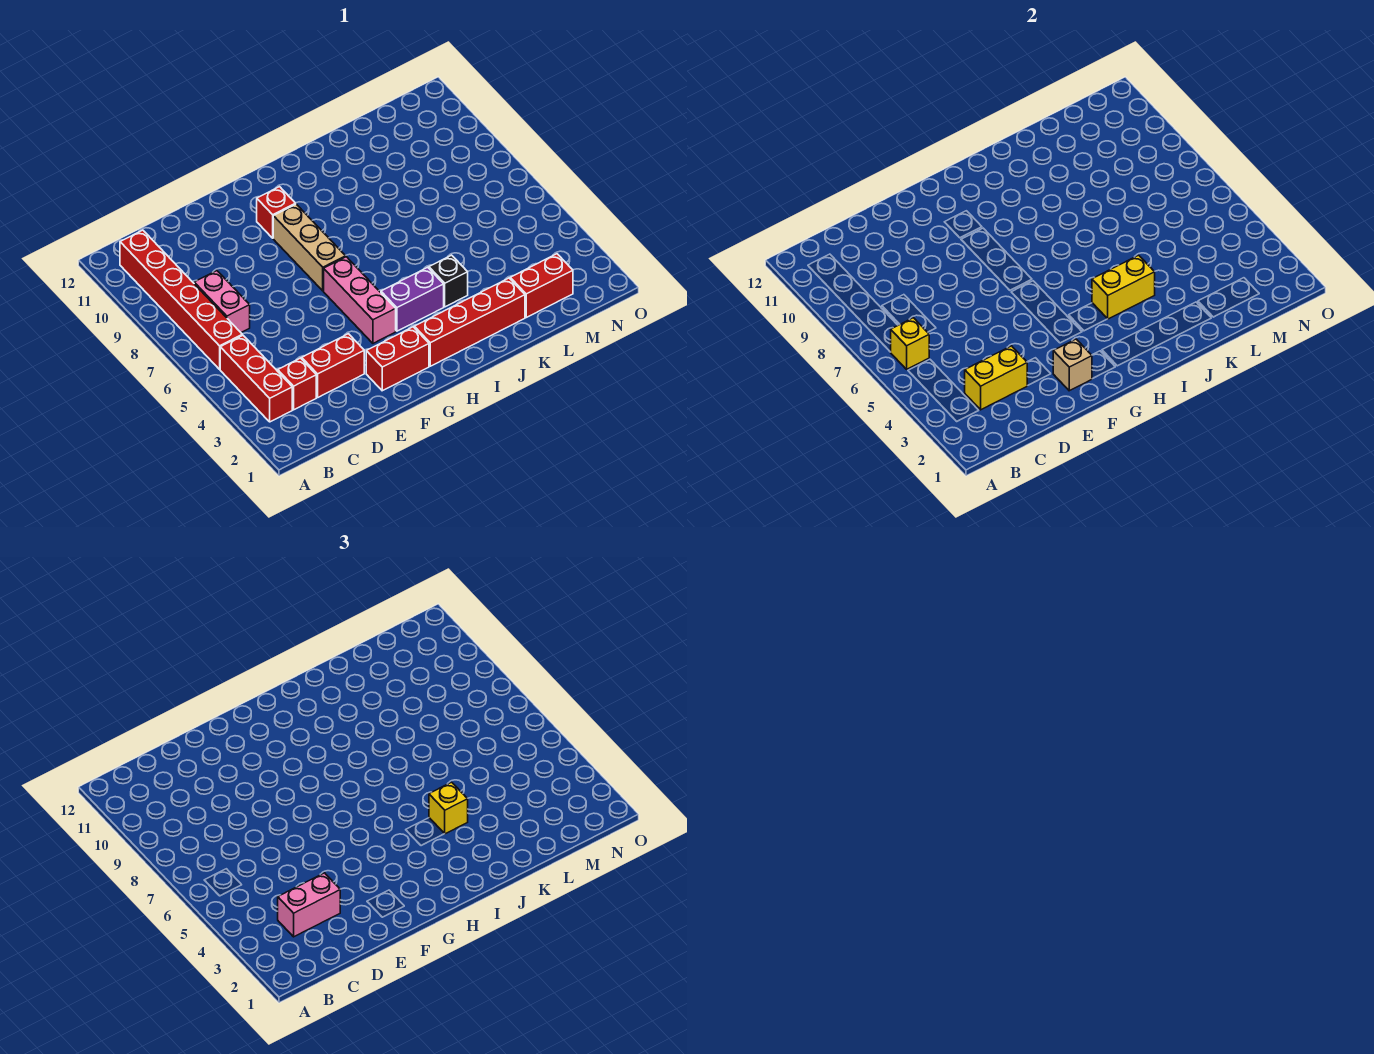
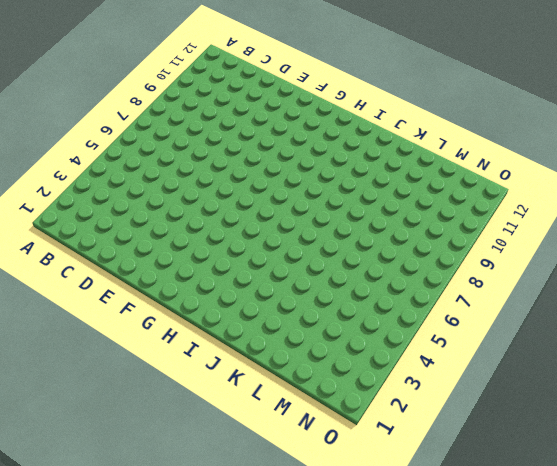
none -> red 1x3 brick [220,335,292,422]
none -> red 1x6 brick [120,230,242,369]
none -> red 1x1 brick [278,358,316,410]

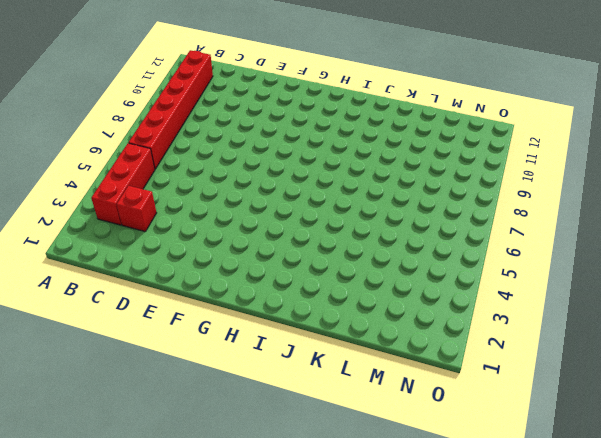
none -> pink 1x2 brick [194,271,250,332]
none -> red 1x2 brick [302,334,364,397]
none -> red 1x2 brick [366,327,429,391]

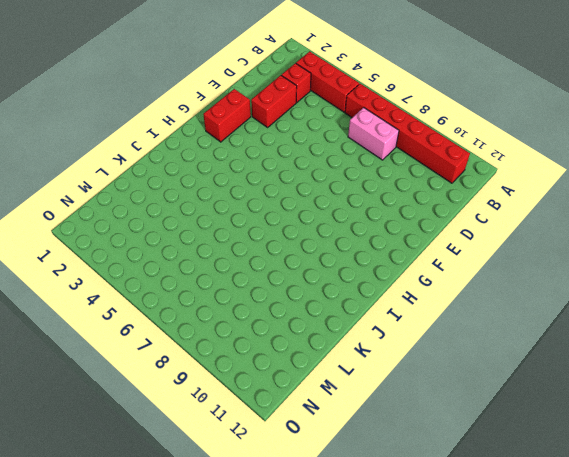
none -> pink 1x3 brick [324,257,396,343]
none -> tan 1x3 brick [273,204,346,291]
none -> red 1x1 brick [257,187,296,238]

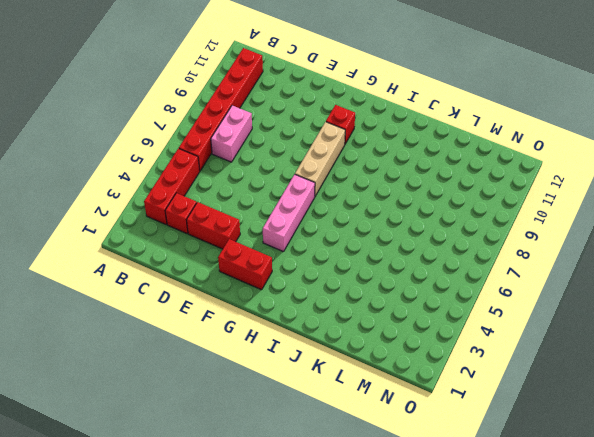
none -> red 1x4 brick [414,278,525,366]
none -> purple 1x2 brick [381,267,444,331]
none -> black 1x1 brick [429,255,468,307]

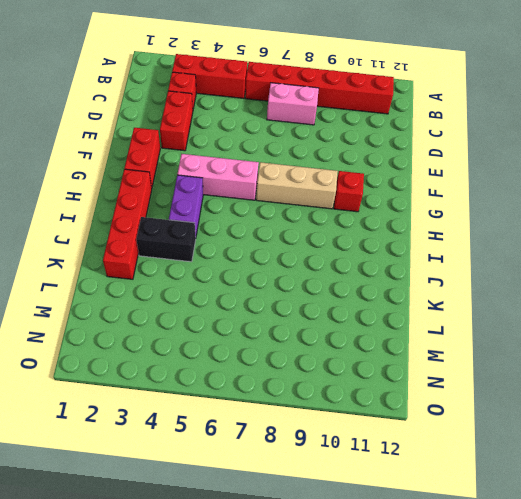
black 1x2 brick [136,217,196,262] -> black 1x1 brick [429,255,468,307]
none -> red 1x2 brick [510,254,573,317]
none -> yellow 1x1 brick [891,318,929,369]
none -> yellow 1x2 brick [965,346,1027,410]

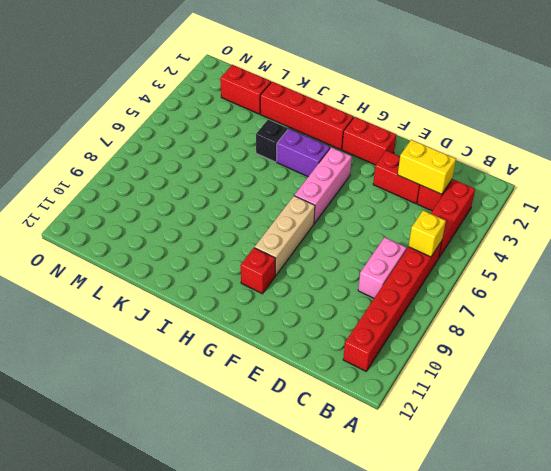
none -> tan 1x1 brick [1053,339,1092,391]
none -> yellow 1x2 brick [1092,255,1155,319]
none -> pink 1x2 brick [278,873,340,937]

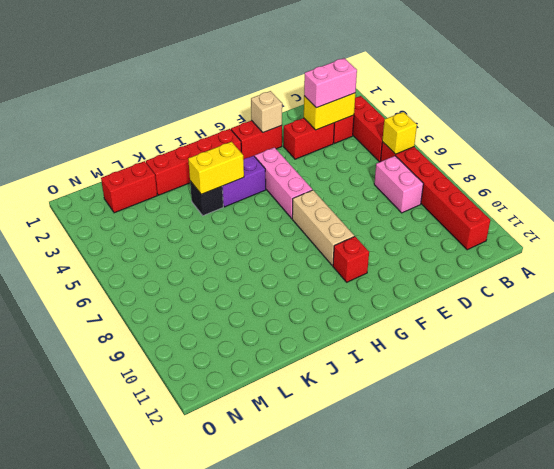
none -> yellow 1x1 brick [429,782,468,834]

